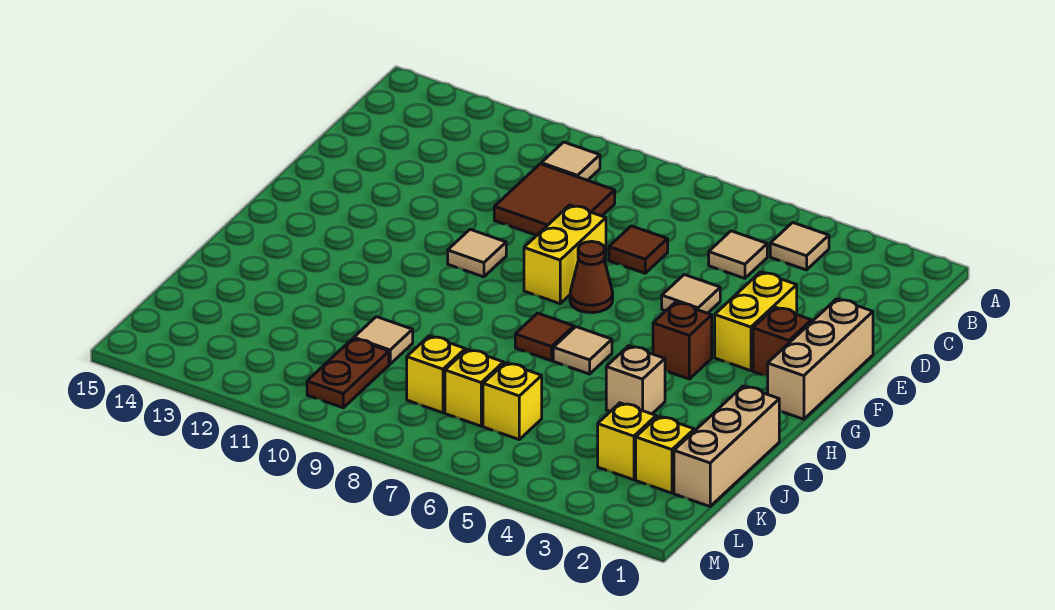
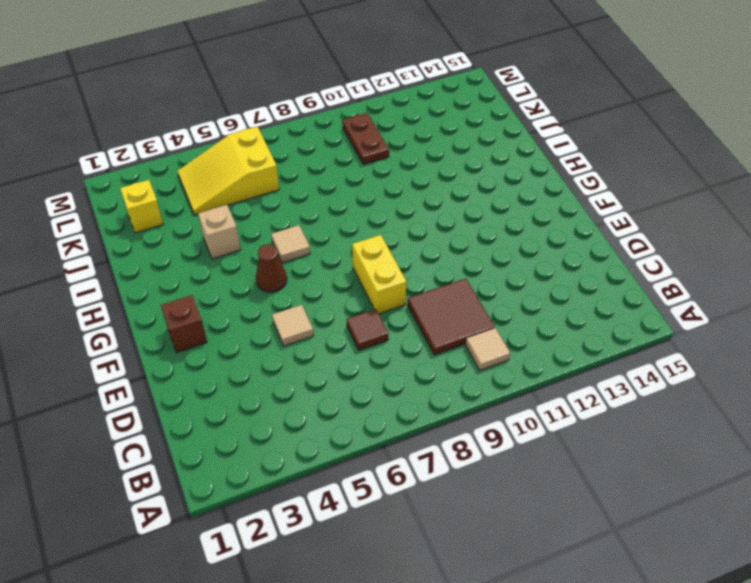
brown 1x1 cone [256,244,287,292] -> brown 1x1 cone moved to [570,241,613,313]
yellow 2x3 slope [178,127,279,215] -> yellow 1x1 brick [483,363,542,439]
none -> tan 1x1 tile [770,222,829,270]
none -> tan 1x1 tile [709,231,767,278]
none -> tan 1x3 brick [768,299,873,419]

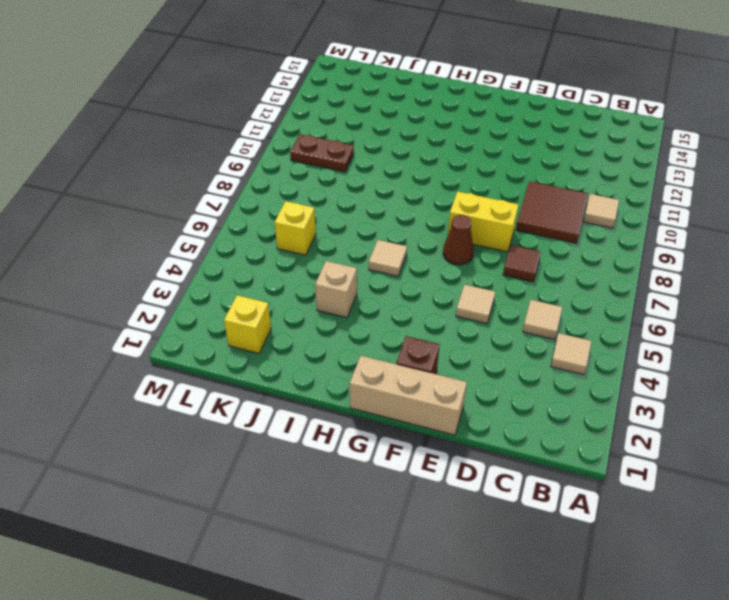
none -> yellow 1x2 brick [715,272,797,371]
none -> tan 1x1 tile [448,229,506,277]
none -> brown 1x1 brick [653,302,712,379]

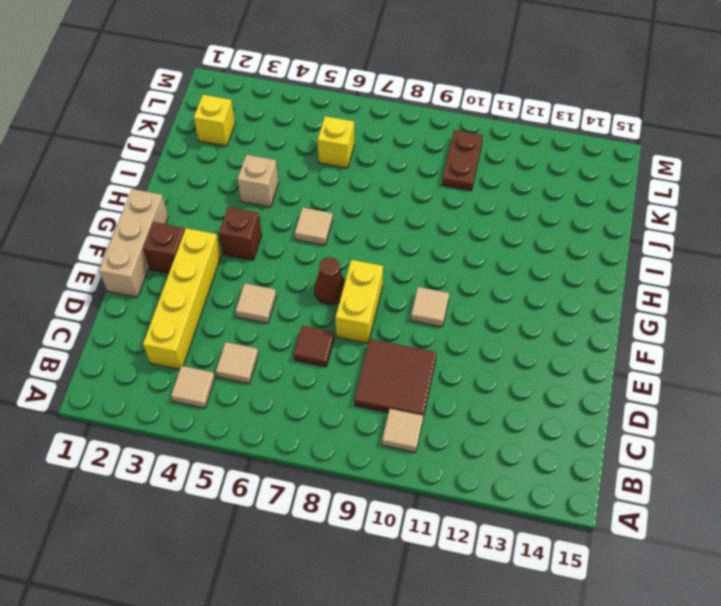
yellow 1x4 brick [143,228,221,369] -> yellow 1x2 brick [715,272,797,371]
none -> brown 1x1 tile [515,313,574,361]
none -> tan 1x3 brick [674,386,779,506]
none -> tan 1x1 tile [354,317,413,364]

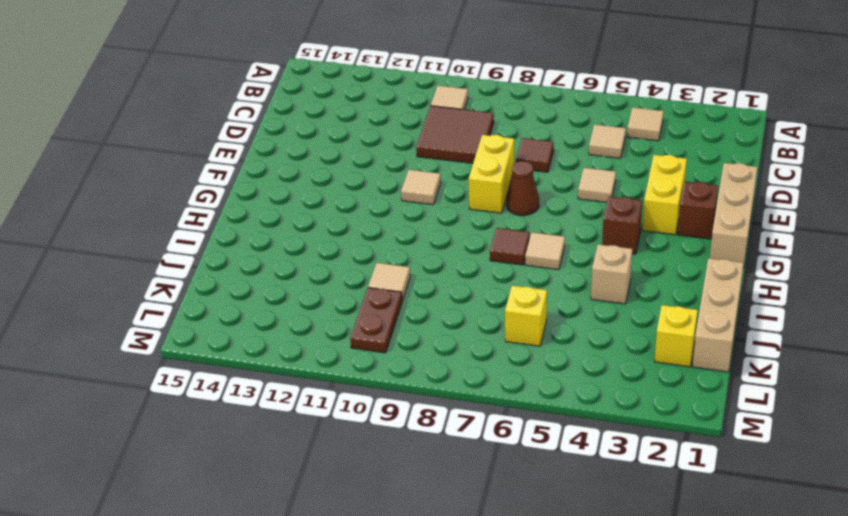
none -> yellow 1x1 brick [598,403,656,480]
none -> yellow 1x1 brick [445,349,504,426]
none -> yellow 1x1 brick [407,336,465,413]

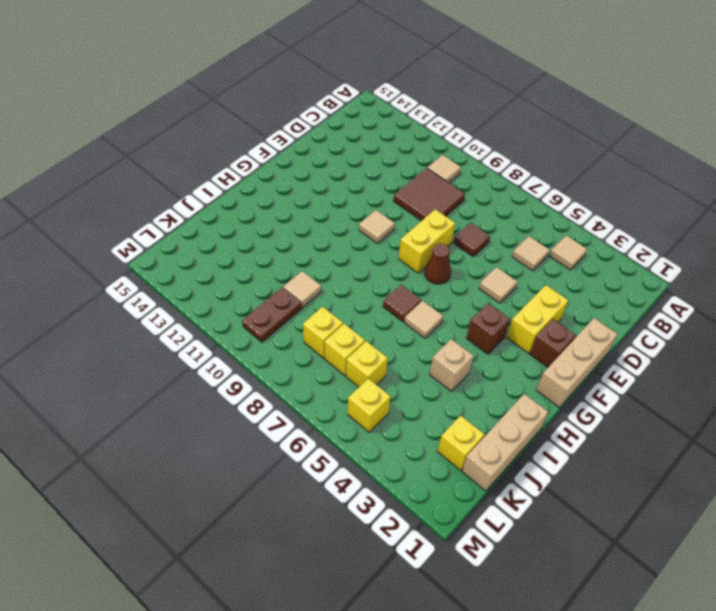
yellow 1x1 brick [348,378,390,432] -> yellow 1x1 brick moved to [598,403,656,480]

